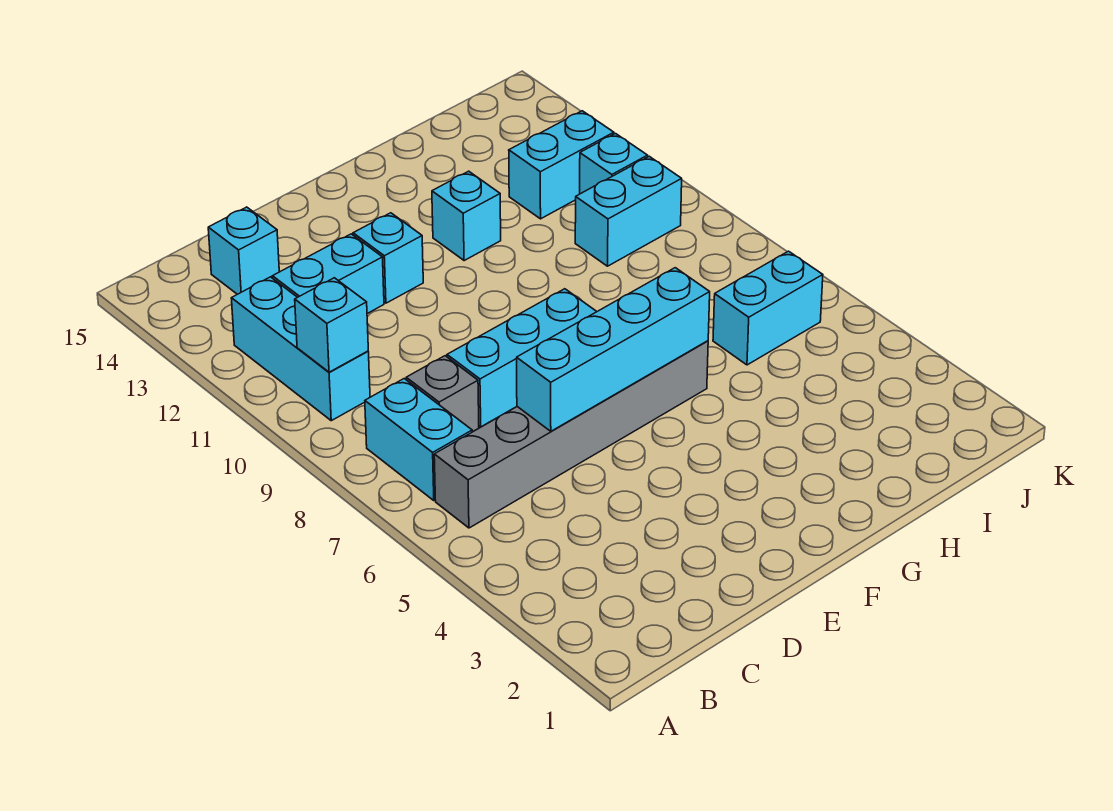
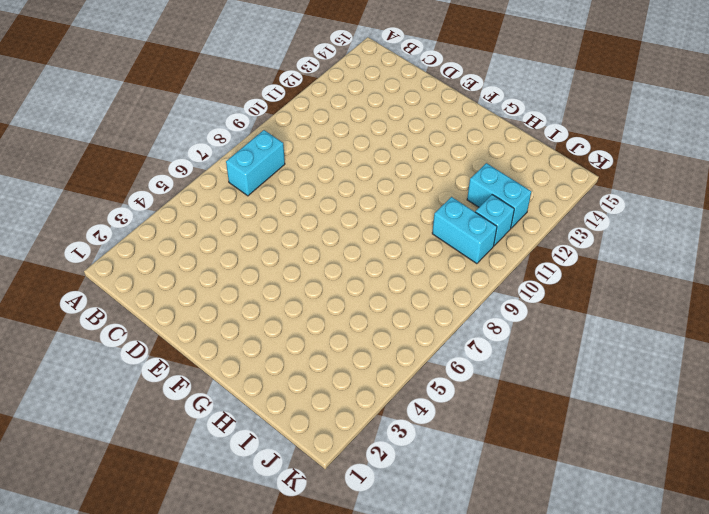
none -> grey 1x6 brick [434,341,708,528]
none -> cyan 1x3 brick [231,277,370,421]
none -> grey 1x1 brick [406,356,479,432]

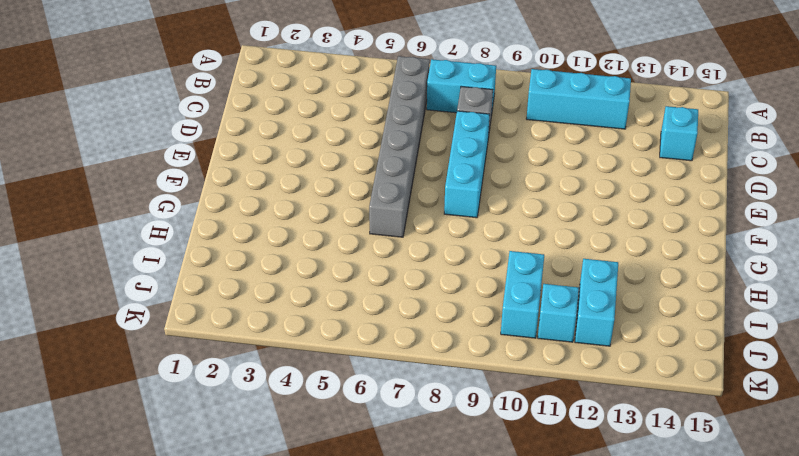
none -> cyan 1x2 brick [273,234,384,314]
none -> cyan 1x1 brick [353,213,423,303]
none -> cyan 1x1 brick [432,171,501,261]

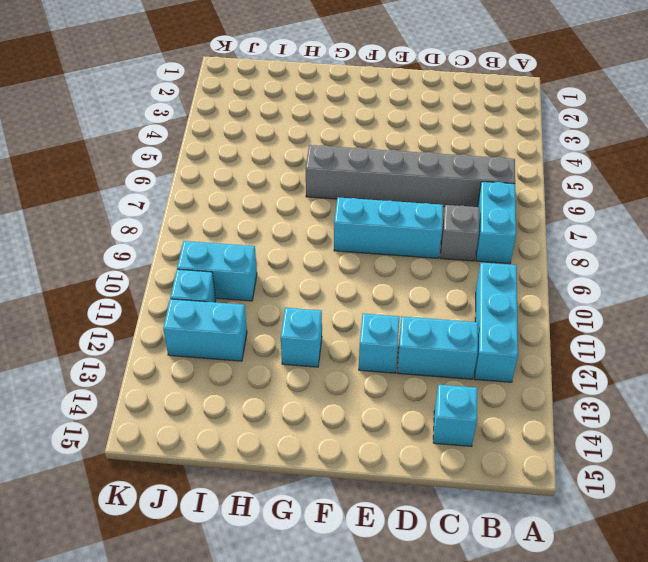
none -> cyan 1x2 brick [713,251,823,365]
none -> cyan 1x1 brick [295,278,368,372]
none -> cyan 1x4 brick [517,268,710,431]

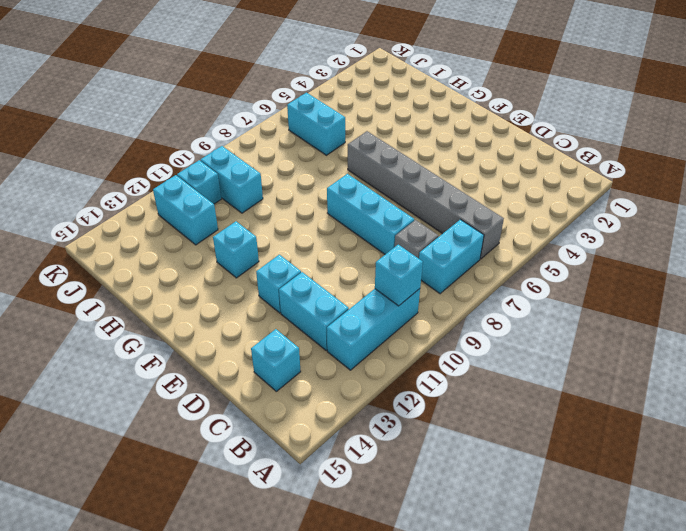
none -> cyan 1x4 brick [517,268,710,431]

